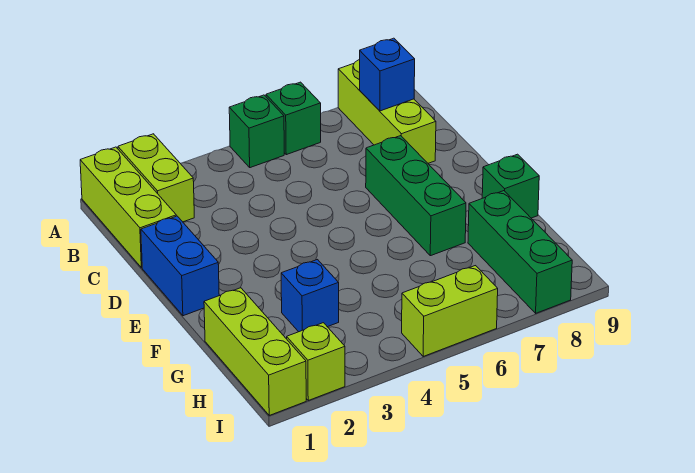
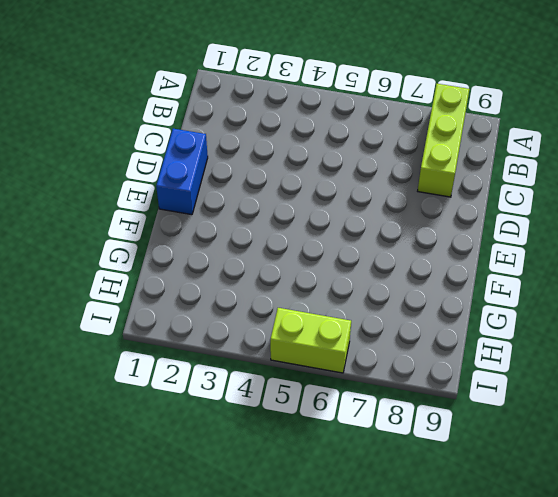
none -> lime 1x3 brick [80,147,176,268]
none -> lime 1x2 brick [118,134,194,222]
none -> green 1x1 brick [229,95,284,168]

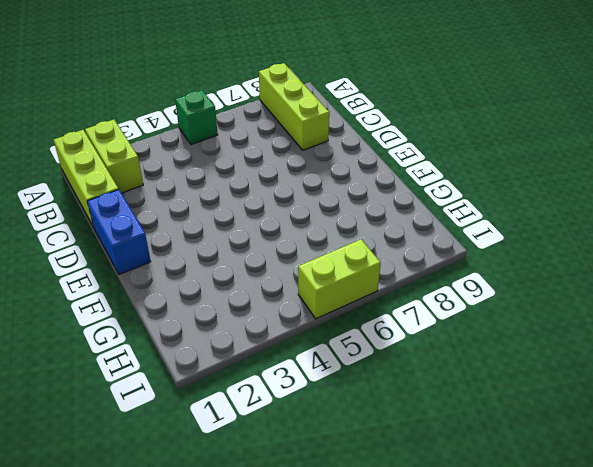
none -> green 1x1 brick [266,82,321,155]
none -> green 1x3 brick [366,136,466,256]
none -> green 1x1 brick [482,154,539,218]

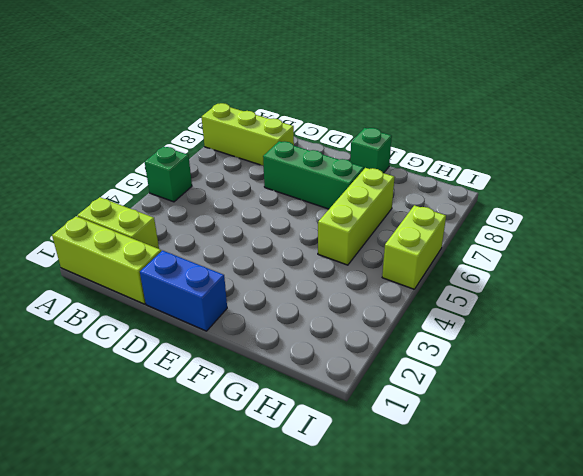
lime 1x3 brick [318,168,395,265] -> lime 1x3 brick turned to [204,288,306,415]
none -> green 1x1 brick [266,82,321,155]
none -> blue 1x1 brick [281,260,339,332]
none -> green 1x3 brick [468,191,572,313]

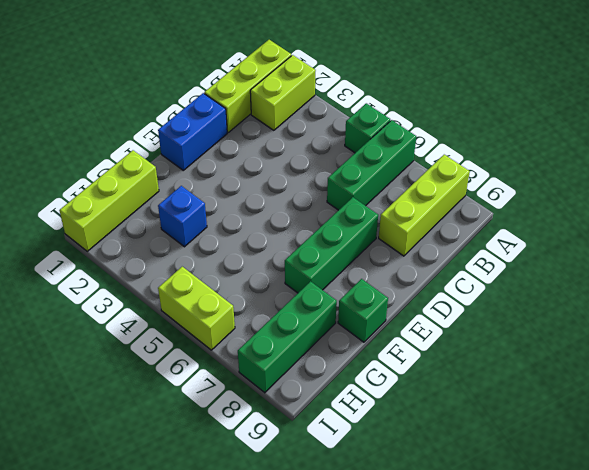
green 1x3 brick [327,120,416,210] -> green 1x1 brick [266,82,321,155]
none -> lime 1x1 brick [287,323,345,400]
none -> blue 1x1 brick [360,38,415,111]

